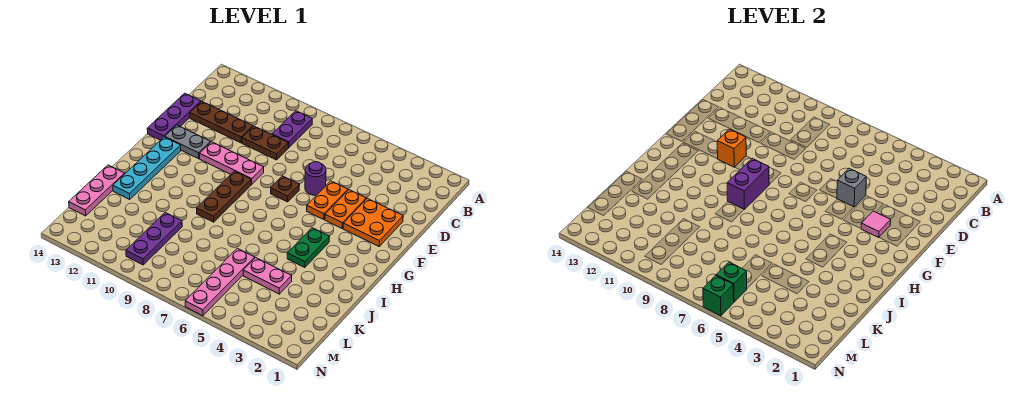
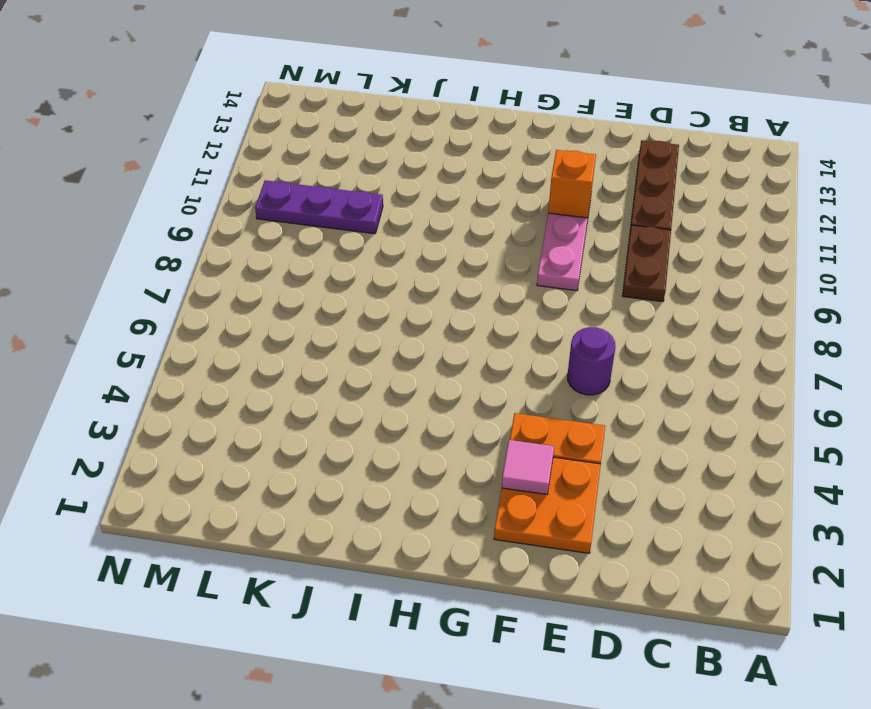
none -> purple 1x2 plate [272,111,312,148]
none -> purple 1x3 plate [147,93,201,140]
none -> orange 1x2 plate [307,181,348,220]

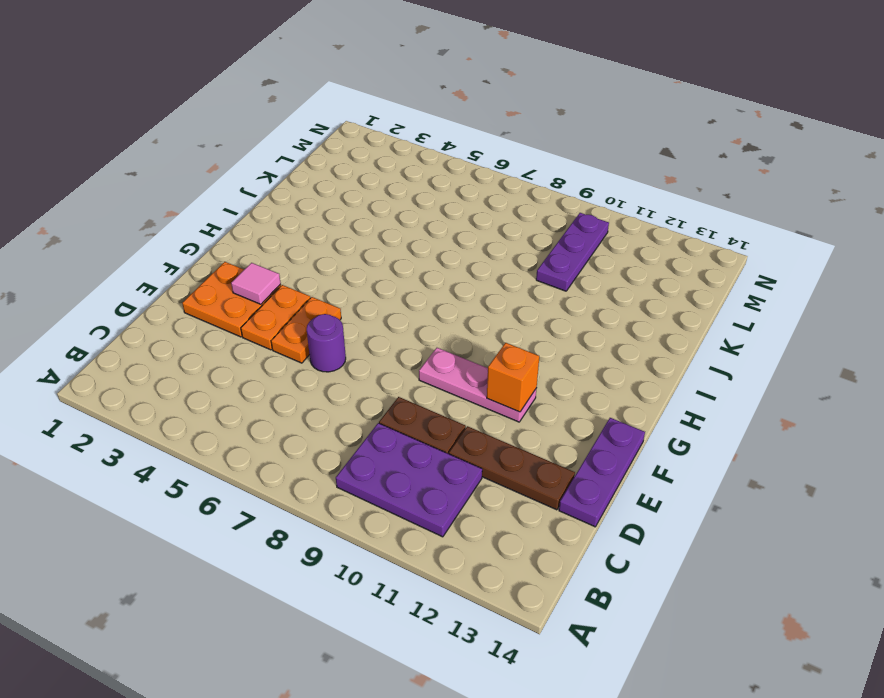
purple 2x3 plate [336,423,482,537] -> purple 1x2 plate [272,111,312,148]
none -> brown 1x1 plate [271,176,300,202]
none -> grey 1x2 plate [165,125,211,159]
none -> brown 1x3 plate [197,171,252,222]

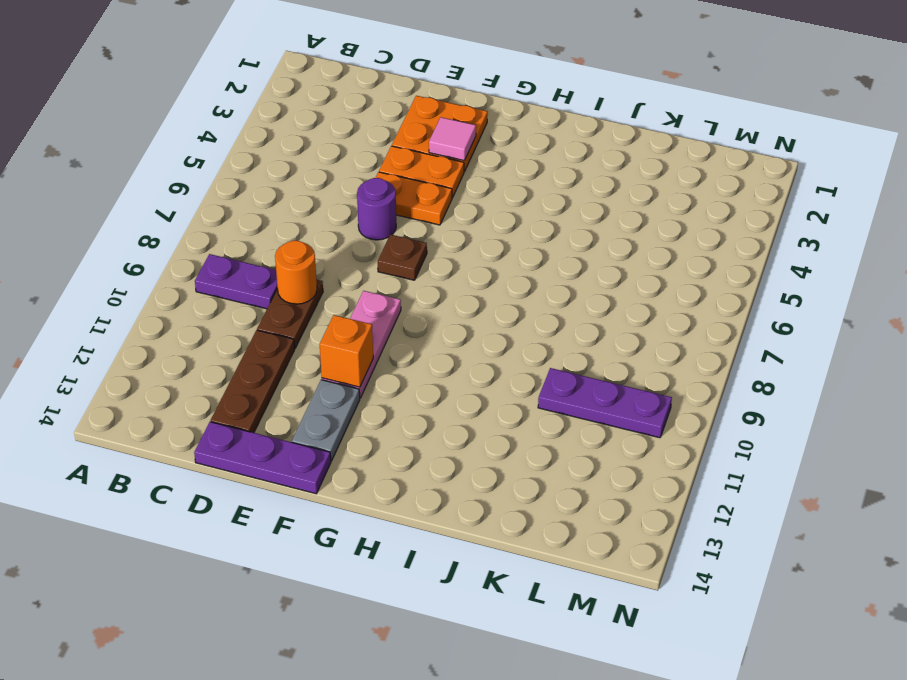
orange 1x1 round brick [275,241,317,304] -> none
none -> brown 1x3 plate [197,171,252,222]
none -> cyan 1x4 plate [113,137,181,199]
none -> green 1x2 plate [287,228,330,268]

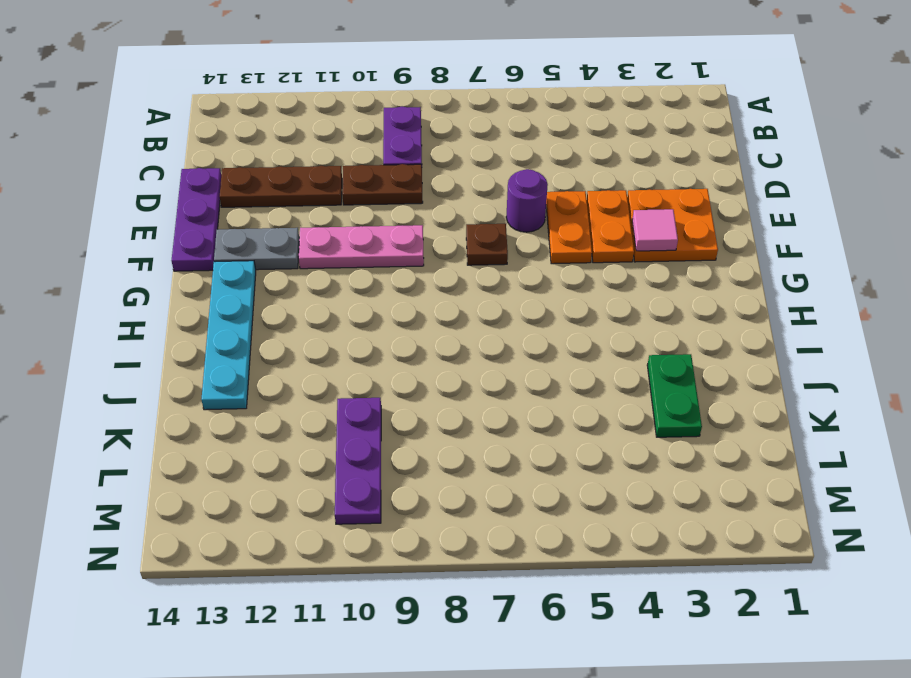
green 1x2 plate [647,354,702,437] -> green 1x2 plate moved to [287,228,330,268]
none -> brown 1x3 plate [197,171,252,222]
none -> pink 1x3 plate [69,165,125,216]
none -> pink 1x2 plate [243,258,292,294]

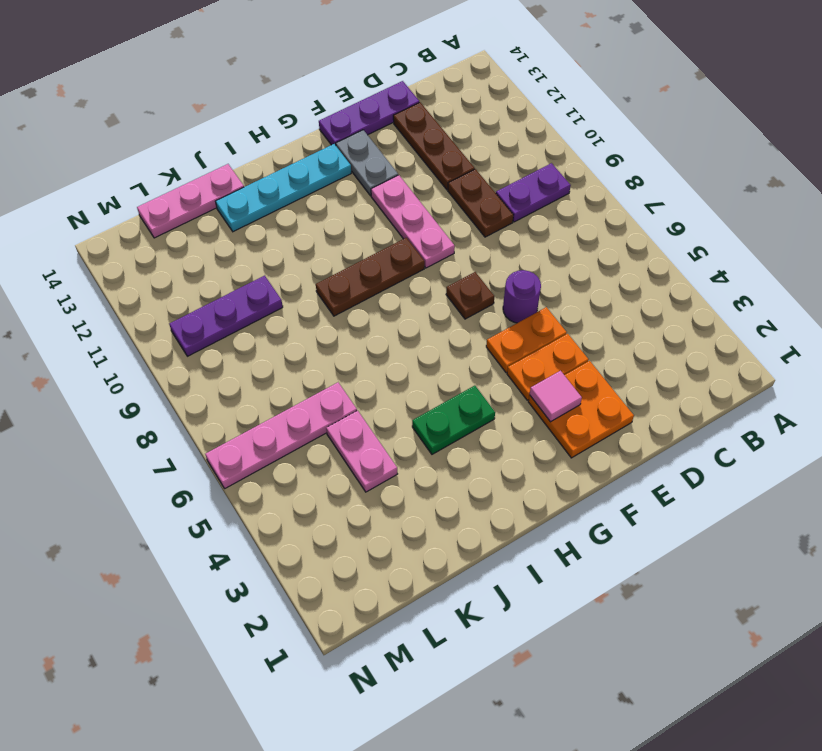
none -> grey 1x1 brick [837,168,866,207]
none -> orange 1x1 brick [717,129,746,167]
none -> purple 1x2 brick [727,159,769,209]

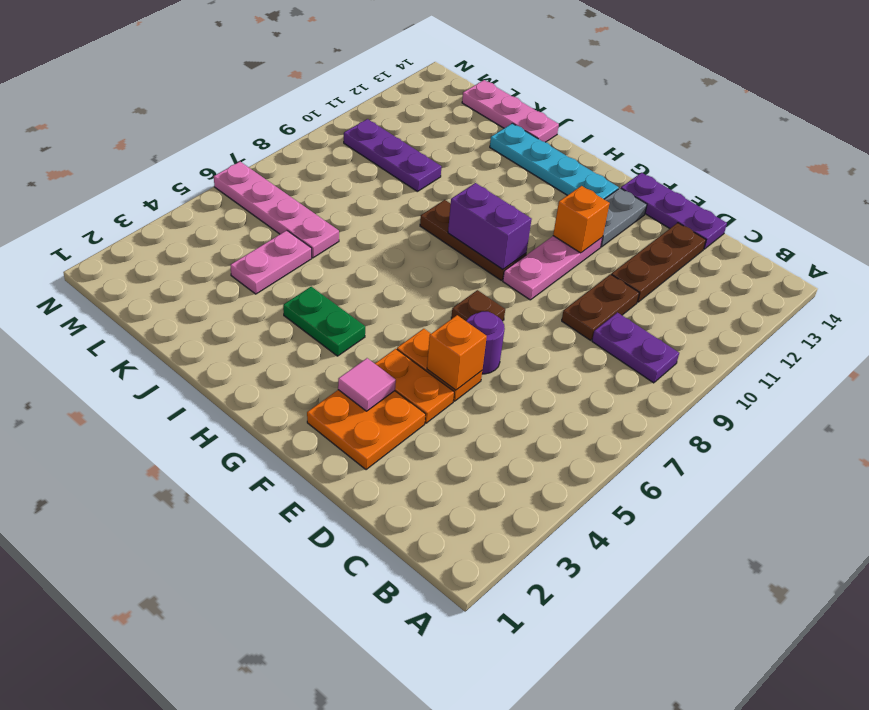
orange 1x1 brick [427,315,487,390] -> grey 1x1 brick [837,168,866,207]
none -> green 1x1 brick [716,262,747,302]
none -> green 1x1 brick [703,275,734,316]

